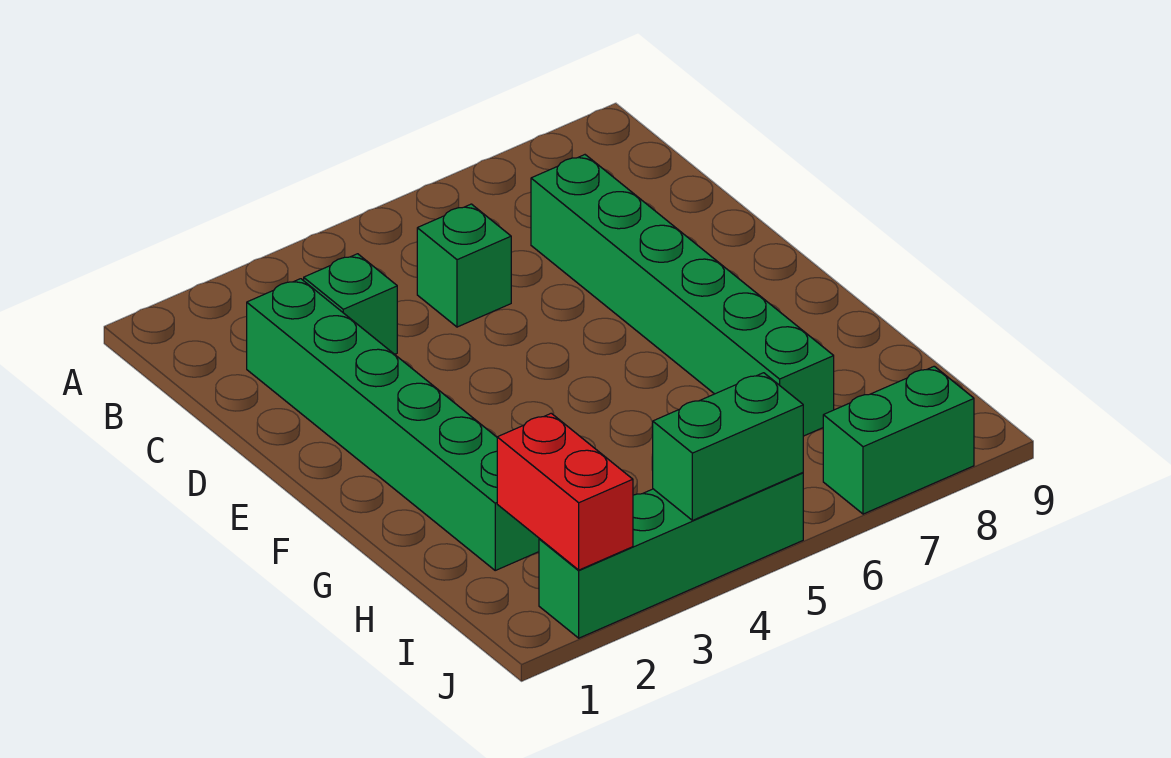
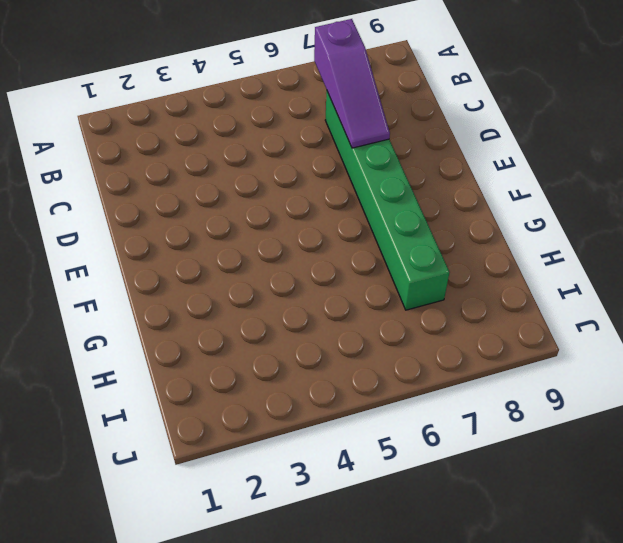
purple 1x3 slope [314,19,390,148] -> none
none -> green 1x6 brick [247,279,539,570]
none -> green 1x1 brick [304,254,397,354]

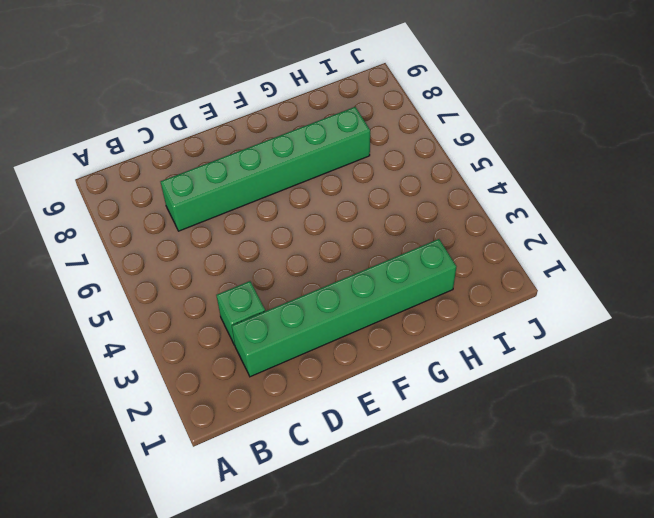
none -> green 1x1 brick [417,204,511,327]
none -> green 1x4 brick [539,473,803,638]

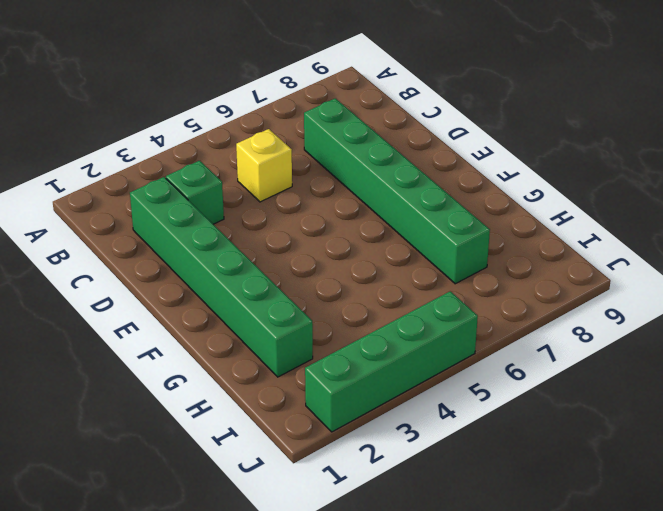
yellow 1x1 brick [236,129,292,202] -> green 1x1 brick [417,204,511,327]
none -> green 1x2 brick [823,366,974,514]
none -> red 1x2 brick [497,413,633,570]

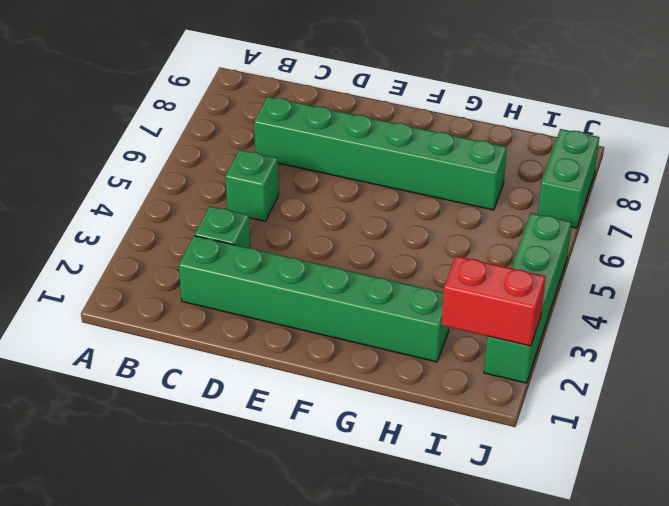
none -> green 1x2 brick [653,373,803,520]

